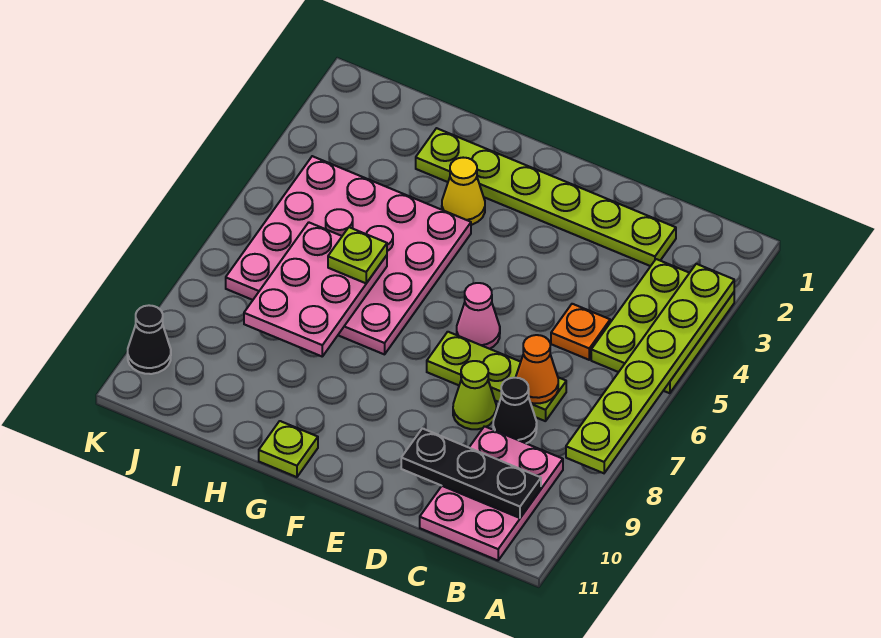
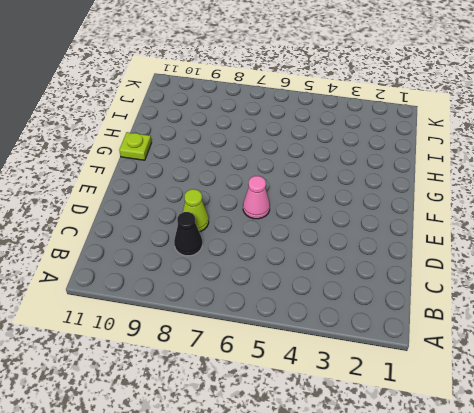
none -> lime 2x3 plate [591,259,734,393]
none -> pink 2x3 plate [420,426,563,560]
none -> lime 1x6 plate [416,128,676,266]

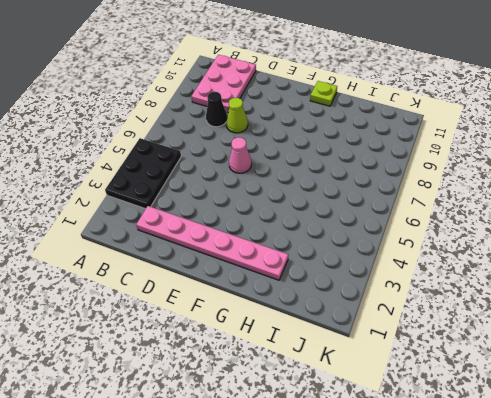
black 2x3 plate [105,138,181,209] -> lime 2x3 plate [591,259,734,393]
pink 1x6 plate [136,206,288,280] -> lime 1x6 plate [416,128,676,266]
none -> orange 1x1 plate [551,304,610,360]
none -> lime 1x3 plate [427,332,566,421]
none -> yellow 1x1 cone [442,158,485,225]

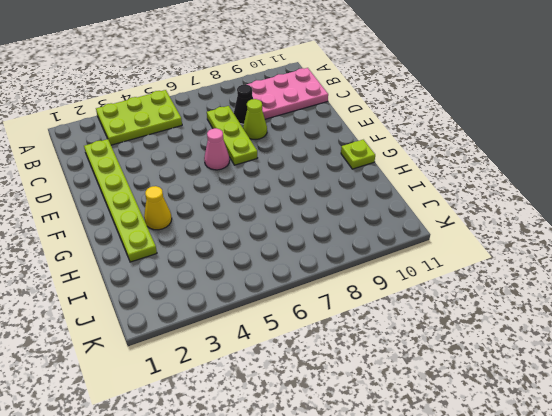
none -> orange 1x1 plate [551,304,610,360]
none -> pink 4x4 plate [226,156,471,354]
none -> black 1x1 cone [128,305,171,374]

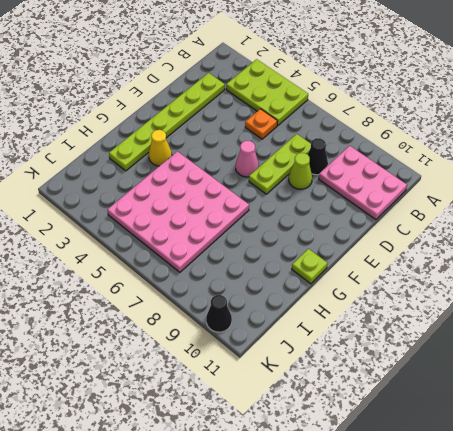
none -> lime 1x6 plate [566,264,734,473]
none -> black 1x3 plate [401,428,541,518]
none -> orange 1x1 cone [516,335,558,403]

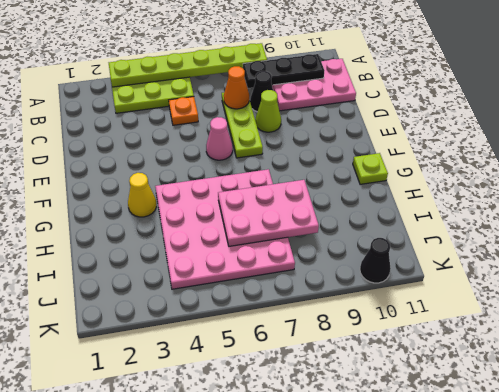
black 1x3 plate [243,54,324,88] -> black 1x3 plate turned to [401,428,541,518]
none -> lime 1x6 plate [416,128,676,266]
none -> lime 1x1 plate [328,227,387,283]

